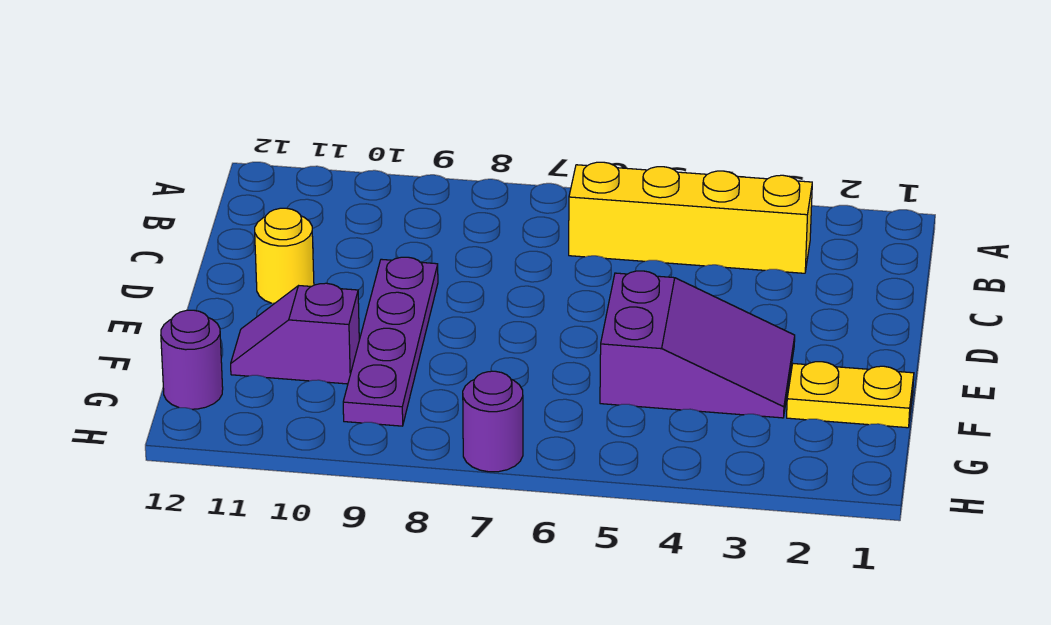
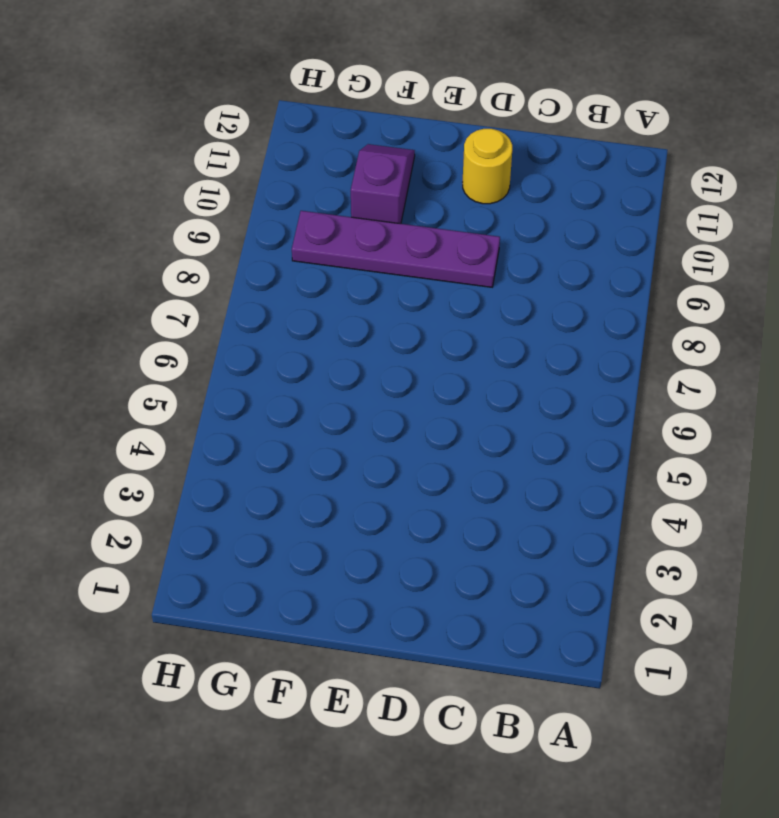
none -> yellow 1x4 brick [569,162,812,273]
none -> purple 2x3 slope [600,271,795,418]

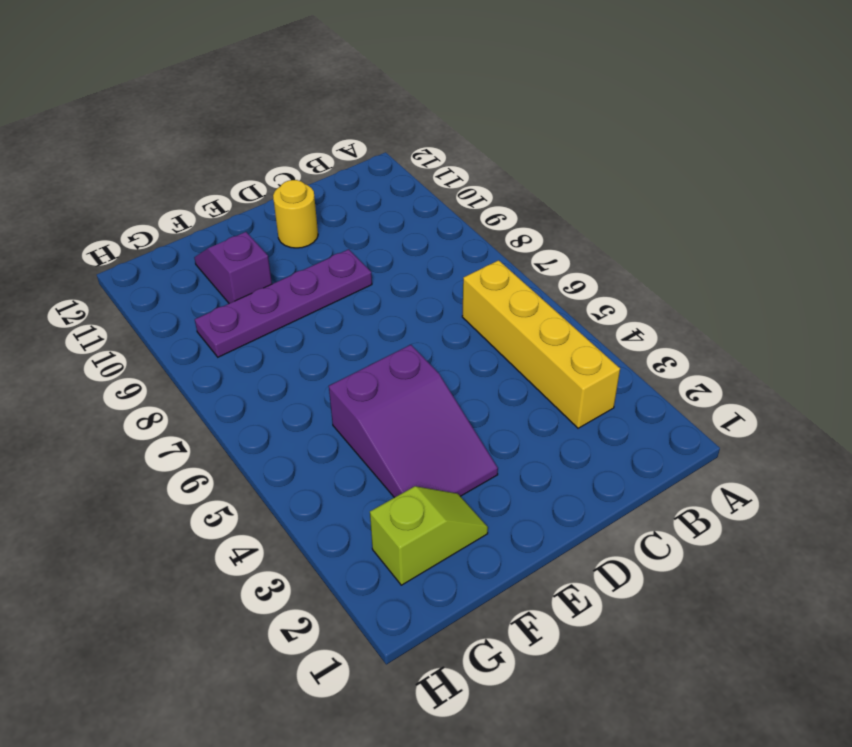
lime 1x2 slope [370,486,488,585] -> yellow 1x2 plate [787,362,914,428]
none -> purple 1x1 round brick [161,310,223,409]
none -> purple 1x1 round brick [463,371,523,472]

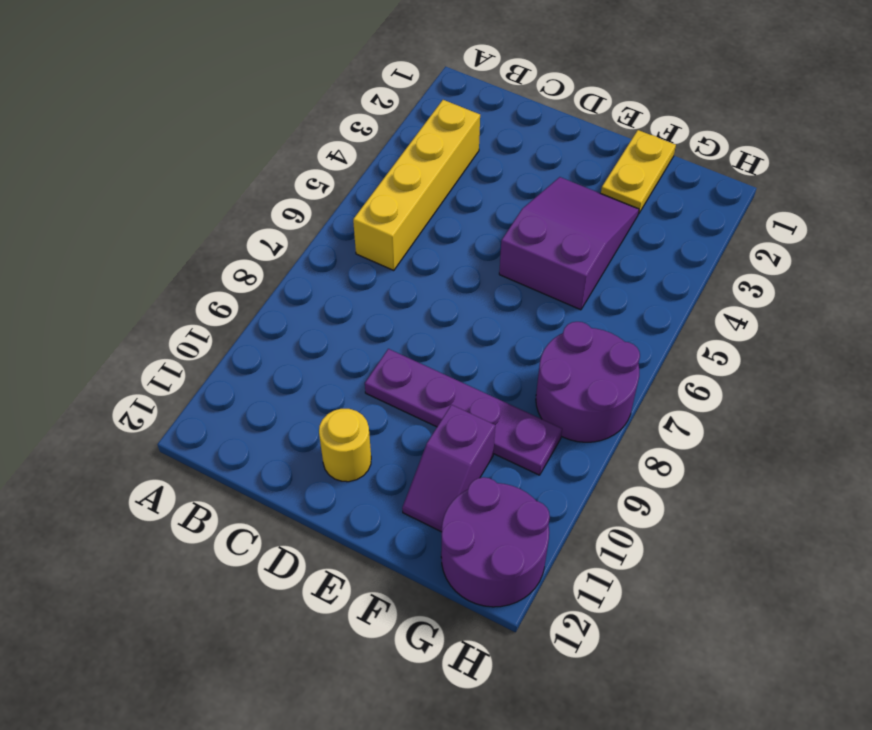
purple 2x2 round brick [536,322,640,442] -> purple 1x1 round brick [463,371,523,472]
purple 2x2 round brick [441,477,550,607] -> purple 1x1 round brick [161,310,223,409]

